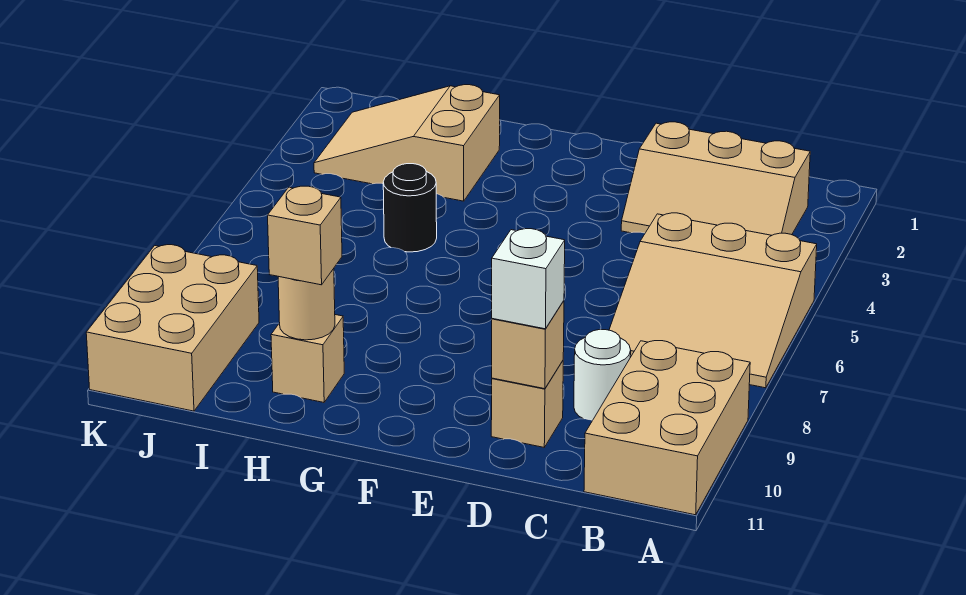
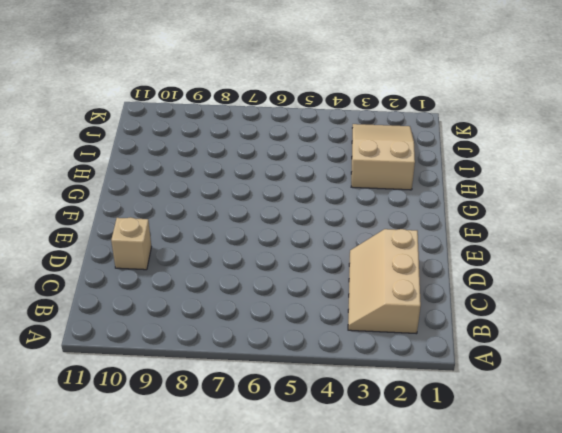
none -> tan 3x3 slope [609,213,817,388]
none -> tan 2x3 brick [584,341,750,515]
none -> white 1x1 round brick [574,330,631,420]

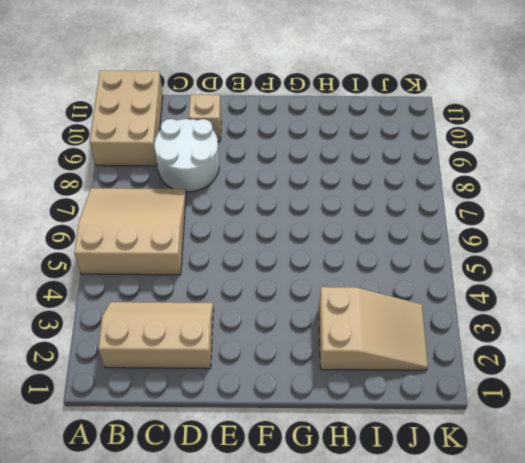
white 2x2 round brick [154,119,219,192] -> white 1x1 round brick [574,330,631,420]
none -> black 1x1 round brick [383,164,437,252]
none -> tan 1x1 brick [271,315,344,402]
none -> tan 2x3 brick [86,245,259,411]

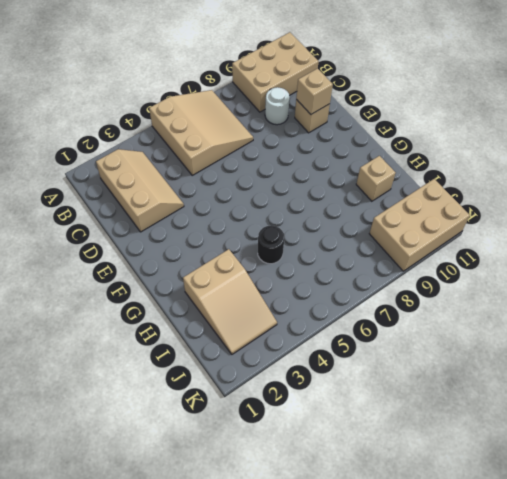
none -> tan 1x1 round brick [278,269,335,340]
none -> white 1x1 brick [492,229,565,329]
none -> tan 1x1 brick [268,186,342,285]

